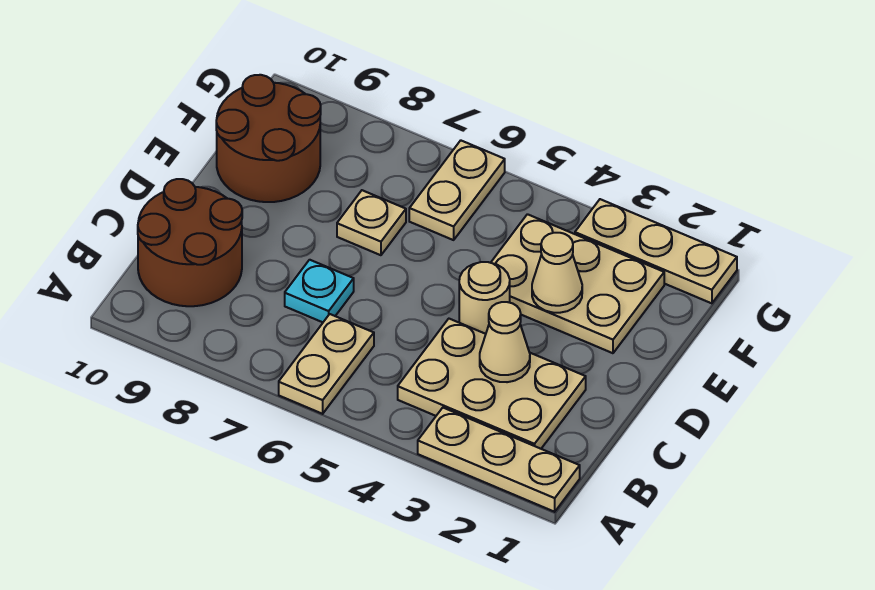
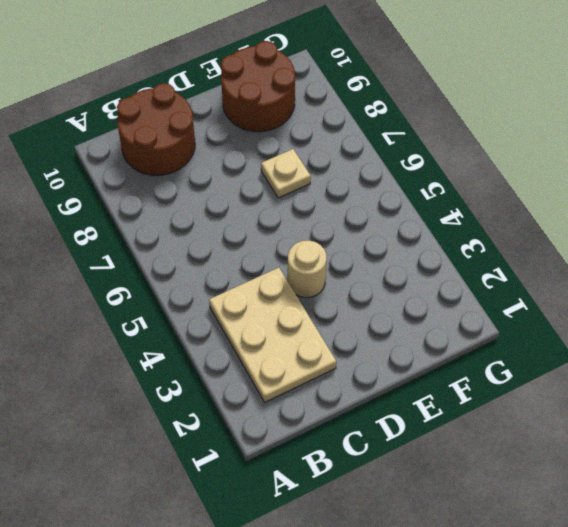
none -> tan 1x3 plate [418,408,580,512]
none -> tan 1x2 plate [279,314,374,414]
none -> cyan 1x1 plate [285,260,354,322]

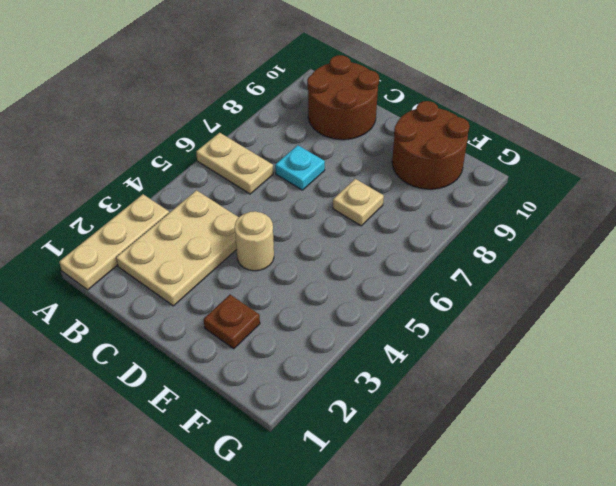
brown 1x1 plate [203,295,260,349] -> tan 2x3 plate [491,214,664,353]
none -> tan 1x2 plate [409,140,505,240]
none -> tan 1x3 plate [575,199,737,303]
none -> tan 1x1 cone [480,302,530,382]

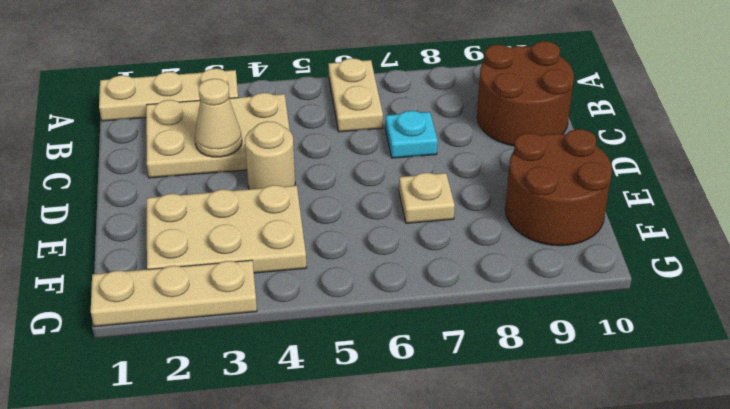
none -> tan 1x2 plate [409,140,505,240]
none -> tan 1x1 cone [532,233,582,313]

